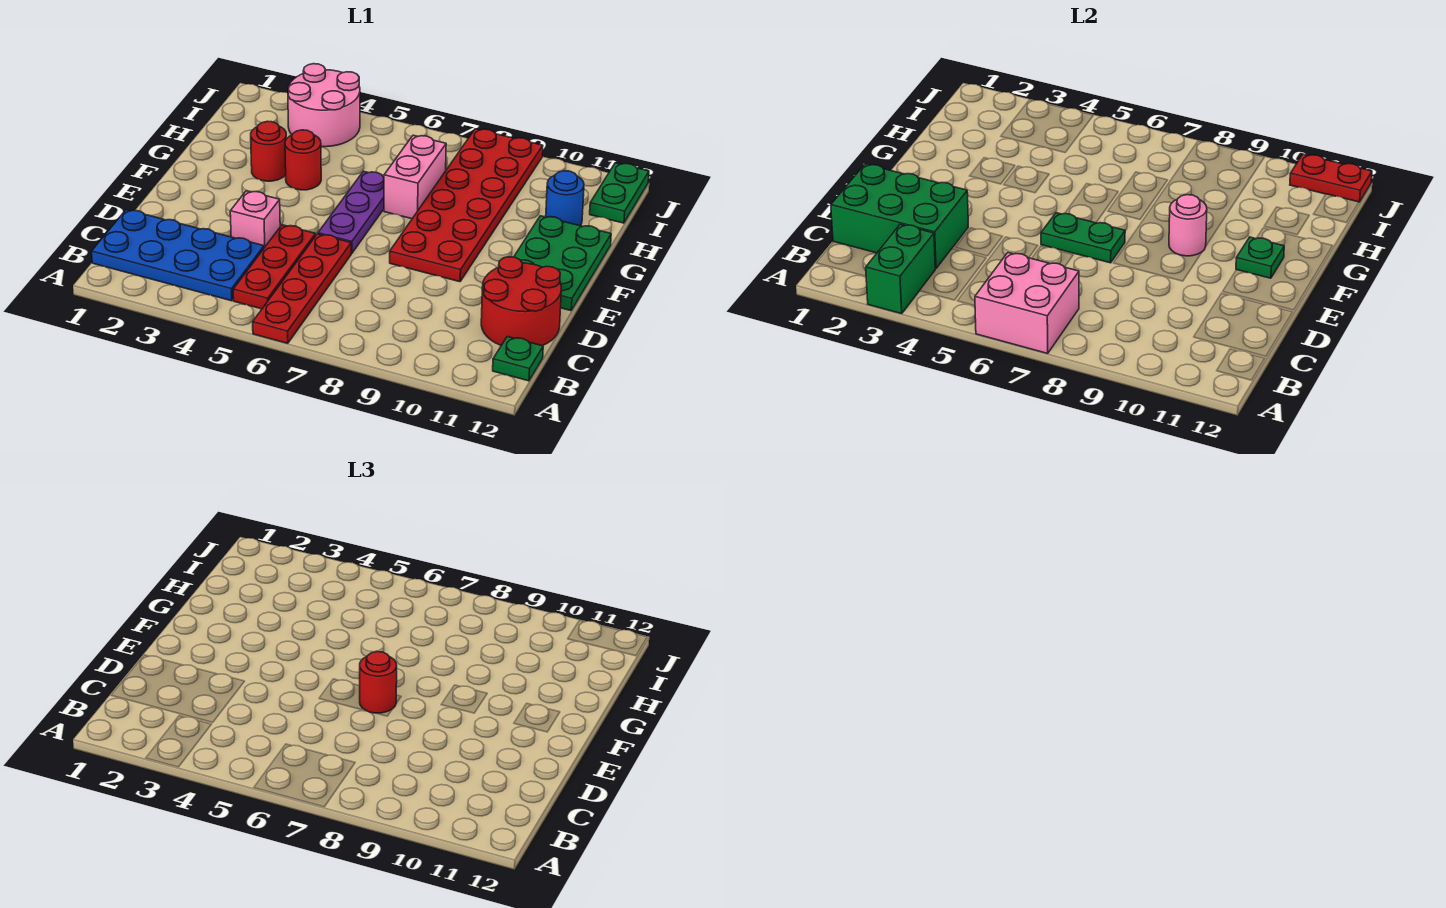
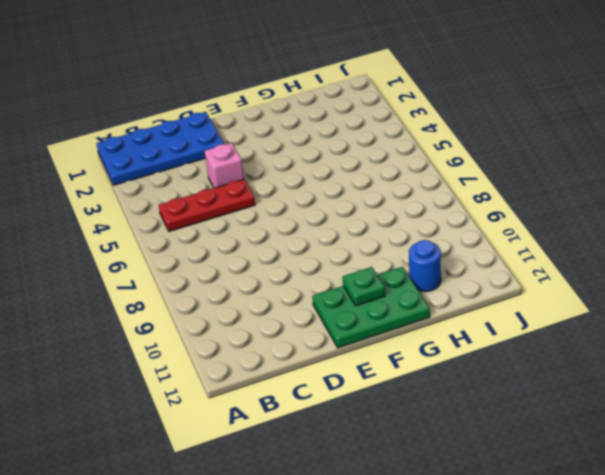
blue 2x4 plate [96,112,224,185] -> blue 2x4 plate turned to [92,210,264,301]
none -> red 1x4 plate [253,234,351,343]
none -> green 1x1 plate [493,337,543,381]
none -> red 2x2 round brick [481,257,561,346]

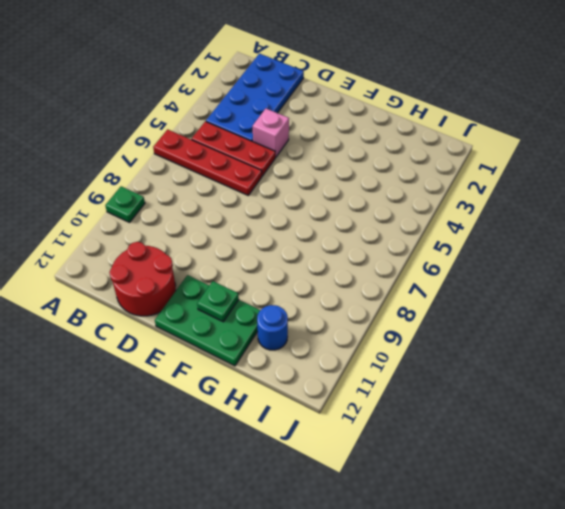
green 1x1 plate [105,186,145,222] -> green 1x1 plate moved to [493,337,543,381]
none -> purple 1x3 plate [318,171,384,254]
none -> red 2x6 plate [390,129,543,282]
none -> red 1x1 round brick [251,121,286,181]

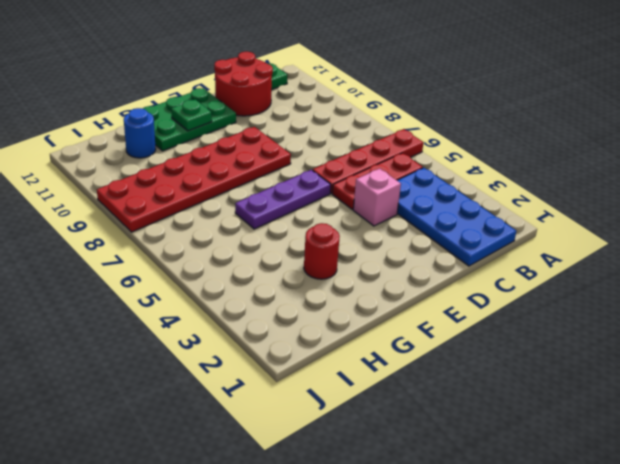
none -> red 1x1 round brick [285,130,321,190]
none -> pink 1x2 brick [384,135,446,219]
none -> pink 2x2 round brick [288,64,360,147]

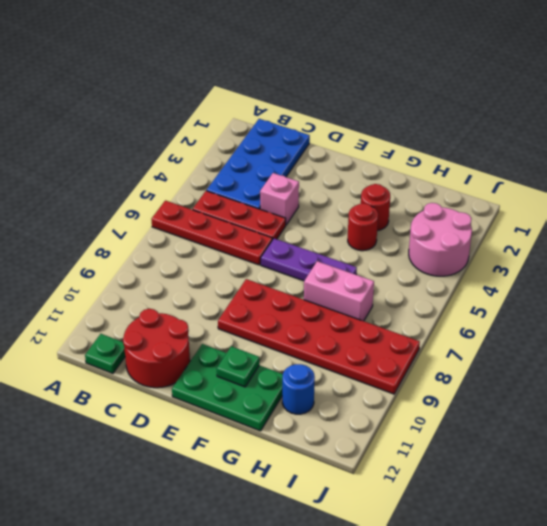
none -> green 1x2 plate [590,163,649,223]
none -> green 1x2 brick [866,224,935,314]
none -> pink 2x2 brick [975,253,1079,353]

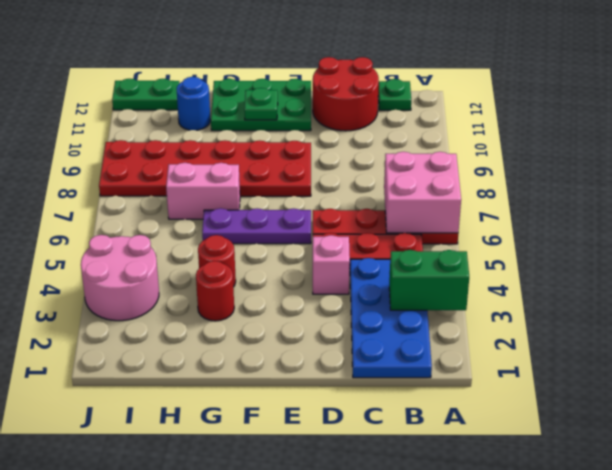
none -> green 2x3 brick [831,164,968,269]
none -> green 1x2 plate [1041,213,1125,263]
none -> pink 1x1 round brick [1169,195,1207,256]

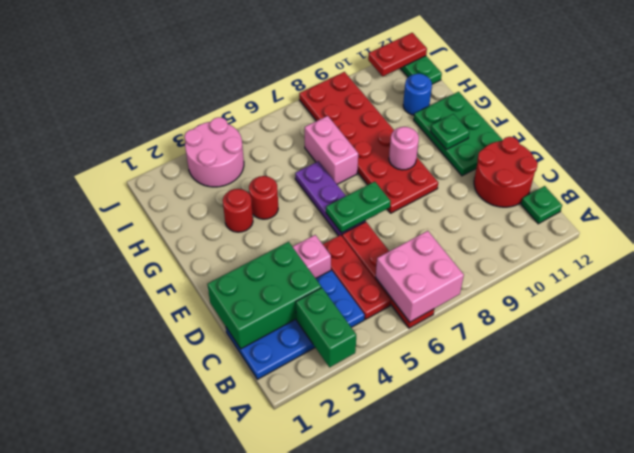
none -> red 1x1 round brick [360,652,397,713]

